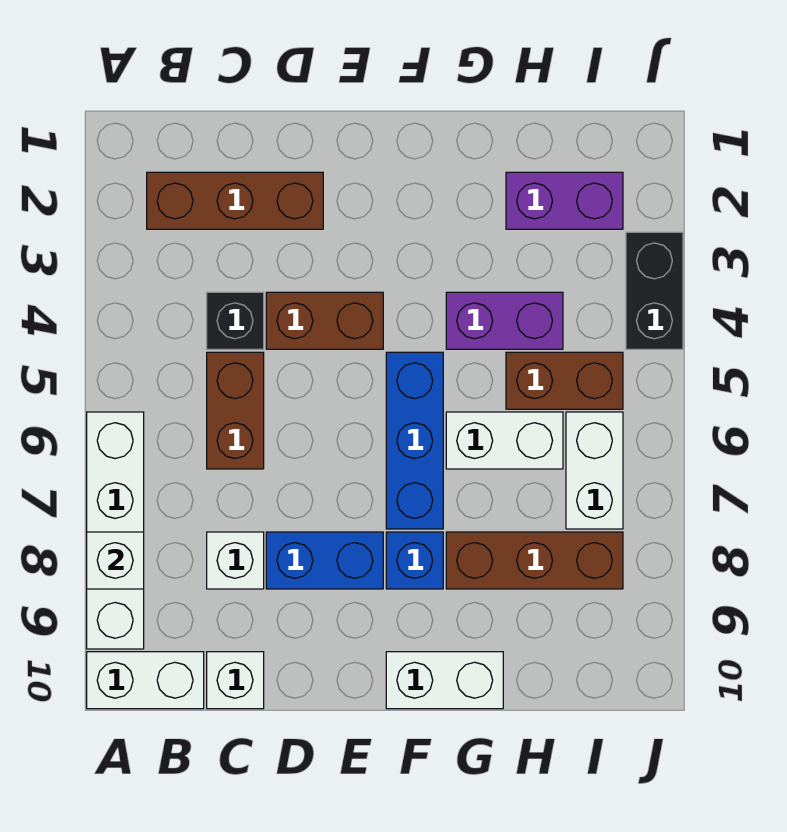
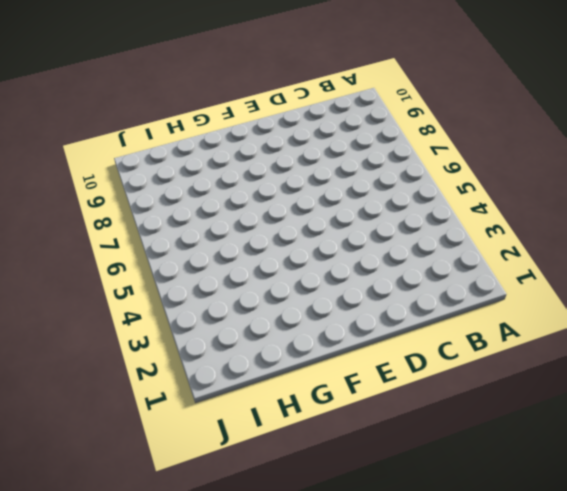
none -> white 1x4 brick [87,412,144,649]
none -> white 1x2 brick [87,652,204,709]
none -> brown 1x3 brick [147,172,323,229]

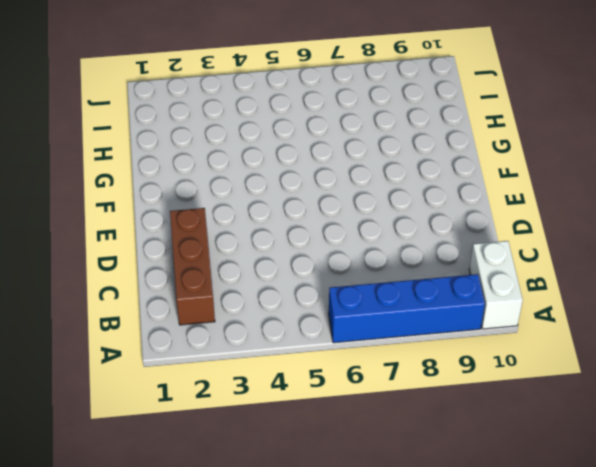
blue 1x4 brick [329,274,485,343] -> white 1x4 brick [87,412,144,649]
none -> black 1x1 brick [207,292,264,349]
none -> brown 1x2 brick [207,352,264,469]
none -> white 1x1 brick [207,532,264,589]

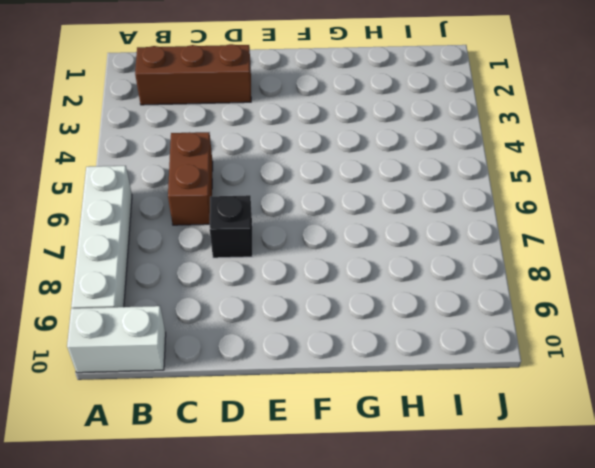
black 1x1 brick [210,195,253,258] -> black 1x1 brick moved to [207,292,264,349]
none -> white 1x1 brick [207,532,264,589]
none -> white 1x1 brick [207,652,264,709]
none -> brown 1x2 brick [266,292,383,349]

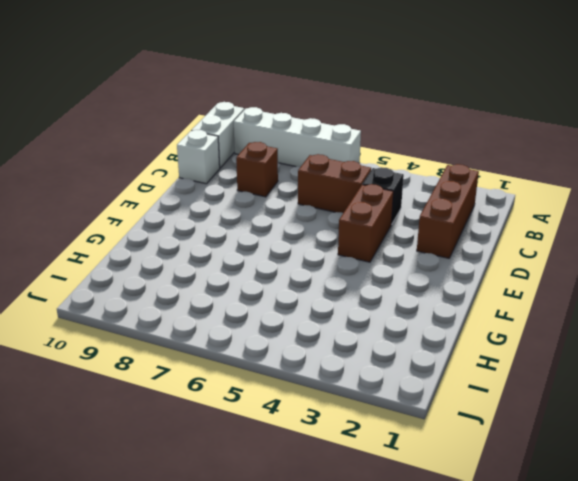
brown 1x1 brick [236,142,278,197] -> white 1x1 brick [207,532,264,589]
none -> blue 1x2 brick [266,532,383,589]
none -> blue 1x3 brick [386,352,443,529]
none -> blue 1x1 brick [386,532,443,589]

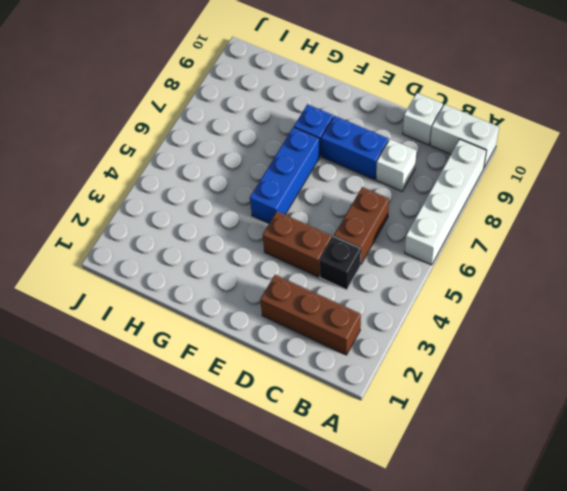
none -> white 1x2 brick [386,652,503,709]
none -> purple 1x2 brick [446,292,563,349]
none -> white 1x2 brick [446,412,563,469]

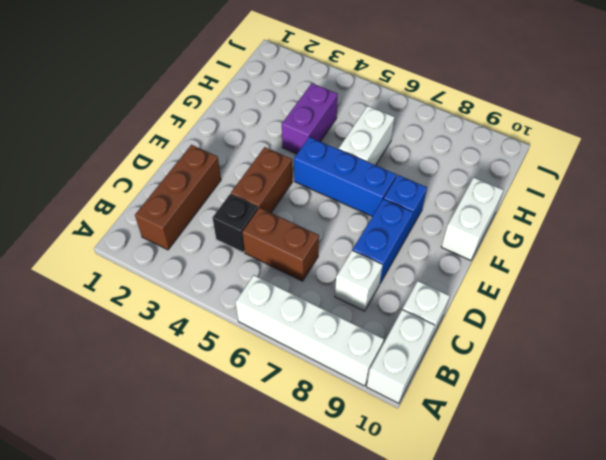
none -> brown 1x3 brick [446,532,623,589]
none -> purple 1x2 brick [506,172,623,229]
none -> brown 1x2 brick [506,352,623,409]

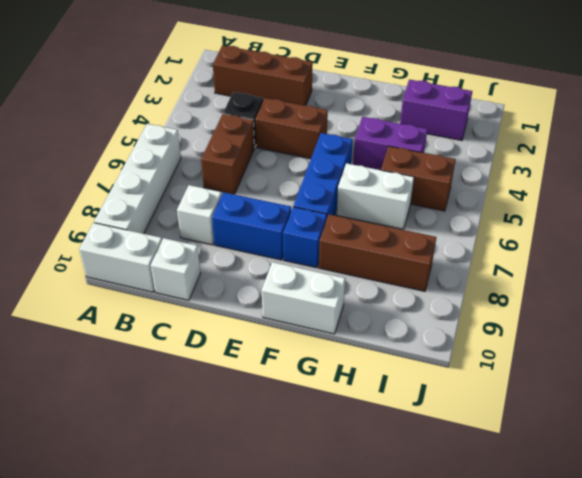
none -> white 1x2 brick [566,412,623,529]
none -> black 1x2 brick [626,232,683,349]
none -> white 1x1 brick [87,532,144,589]

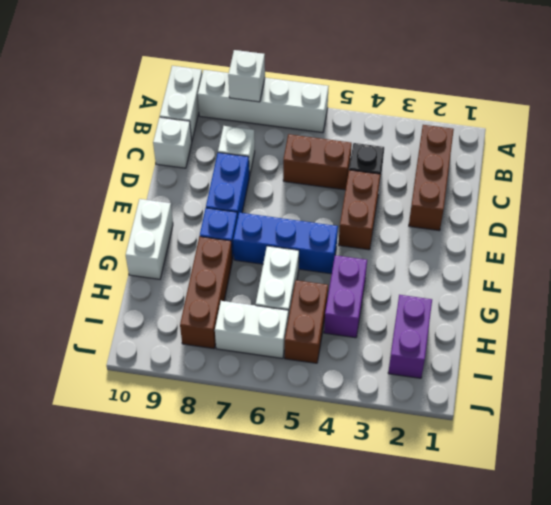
none -> black 1x2 brick [626,232,683,349]

